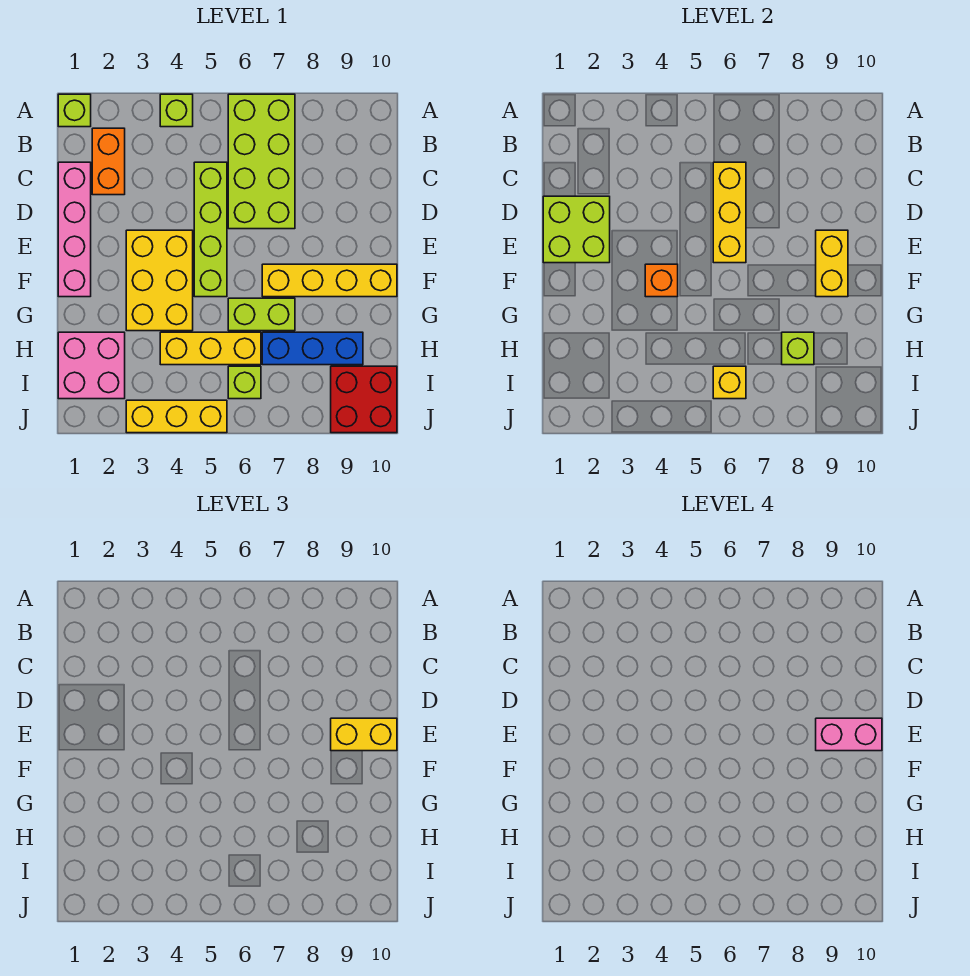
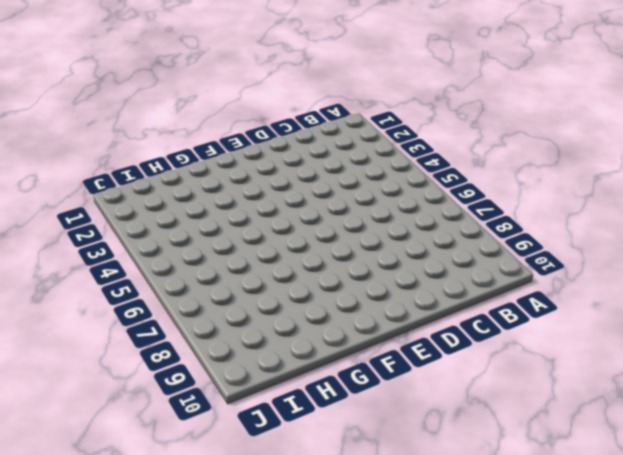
none -> lime 1x1 brick [58,94,91,127]
none -> lime 1x1 brick [160,94,193,127]
none -> lime 2x4 brick [228,94,295,229]

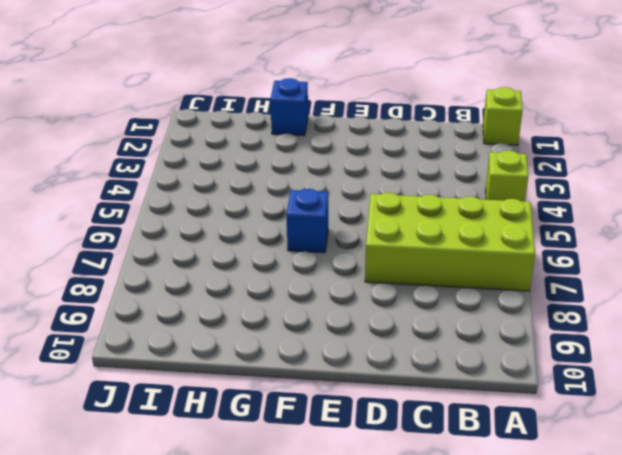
blue 1x1 brick [286,189,328,253] -> none
blue 1x1 brick [270,78,308,136] -> none
none -> orange 1x2 brick [92,128,125,195]
none -> pink 1x4 brick [58,162,91,297]
none -> lime 1x4 brick [194,162,227,297]

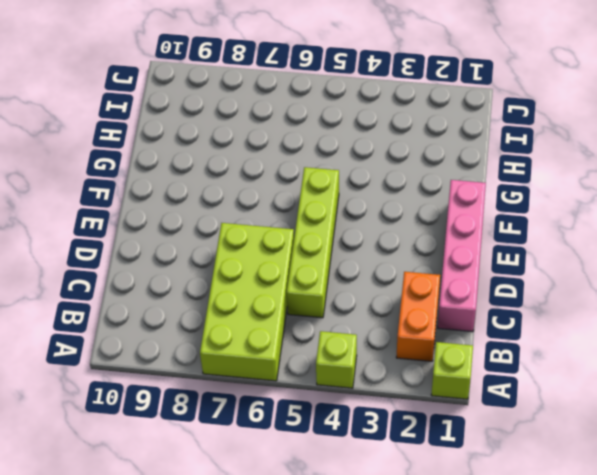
none -> yellow 2x3 brick [126,230,193,331]
none -> yellow 1x4 brick [262,264,397,297]
none -> lime 1x2 brick [228,298,295,331]

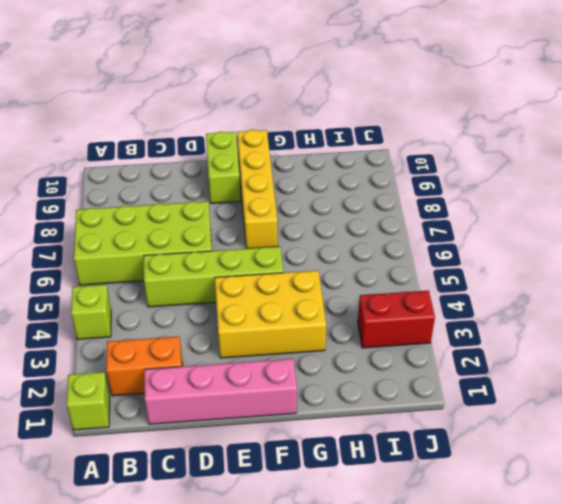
lime 1x2 brick [206,132,241,203] -> lime 1x2 brick moved to [228,298,295,331]
red 1x2 brick [358,291,435,348] -> yellow 1x3 brick [126,400,227,433]
none -> pink 2x2 brick [58,332,125,399]
none -> yellow 1x3 brick [160,332,261,365]
none -> blue 1x3 brick [262,332,363,365]

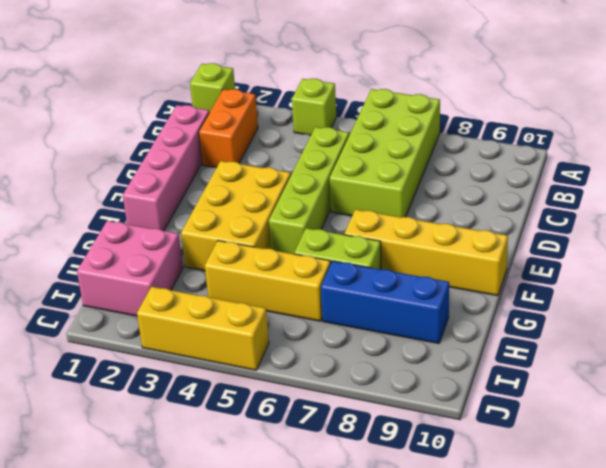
none -> lime 1x1 brick [228,366,261,399]
none -> red 2x2 brick [331,366,397,433]
none -> yellow 1x3 brick [713,162,746,263]

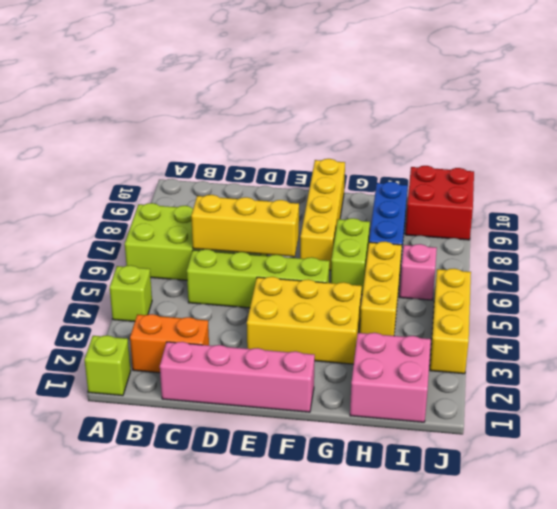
pink 1x1 brick [400,244,437,300] -> lime 1x1 brick [228,366,261,399]
none -> lime 2x2 brick [543,196,610,263]
none -> yellow 1x2 brick [816,230,848,297]
none -> orange 1x1 brick [645,264,678,297]

